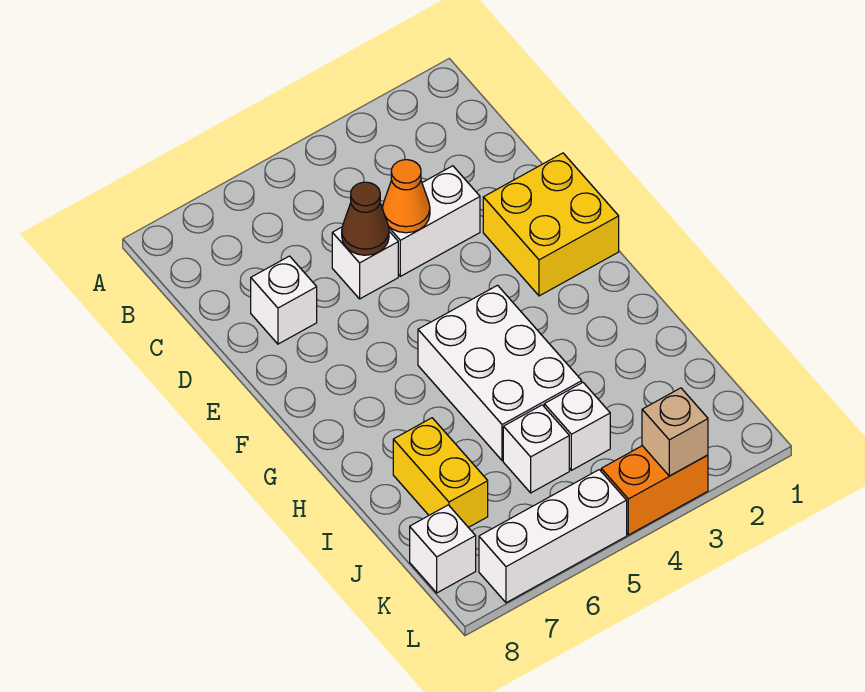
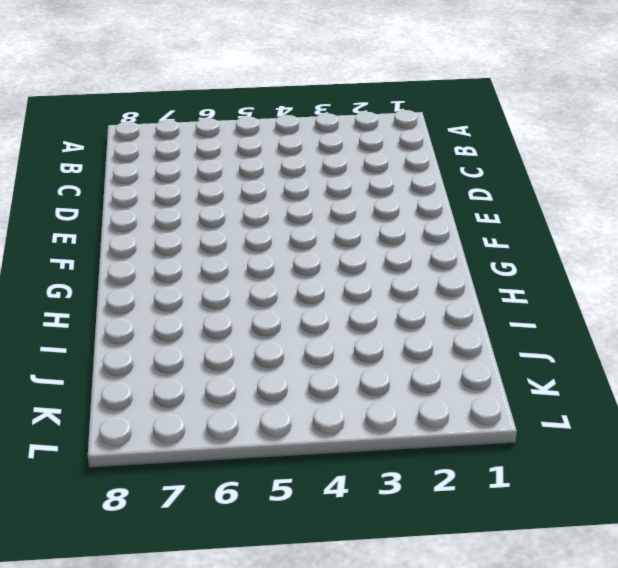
none -> white 1x2 brick [381,166,480,276]
none -> white 1x1 brick [332,227,398,299]
none -> white 1x1 brick [251,256,317,344]

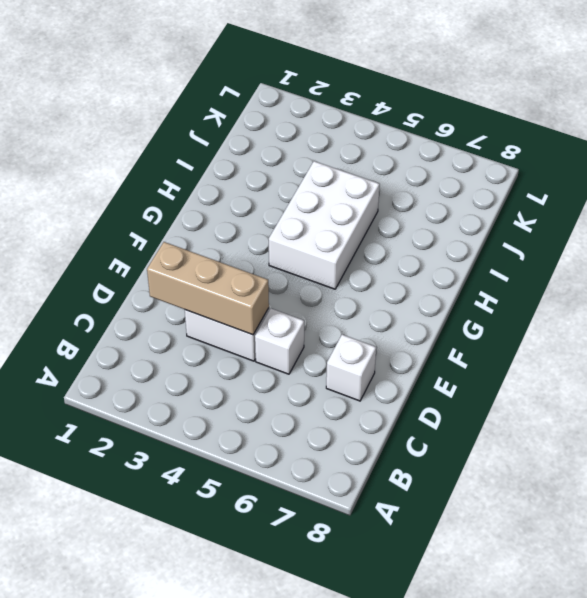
tan 1x3 brick [147,242,269,335] -> orange 1x1 cone [383,160,430,233]
none -> yellow 2x2 brick [483,153,619,296]
none -> yellow 1x2 brick [393,418,488,528]
none -> white 1x1 brick [544,383,610,470]

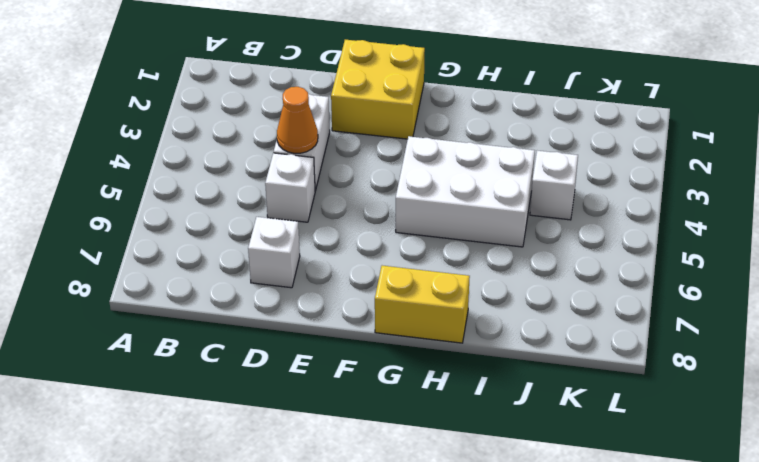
yellow 1x2 brick [375,266,470,343] -> yellow 1x2 brick moved to [393,418,488,528]
none -> white 1x1 brick [503,405,569,493]
none -> white 1x1 brick [410,505,476,593]
none -> orange 1x2 brick [601,446,708,535]

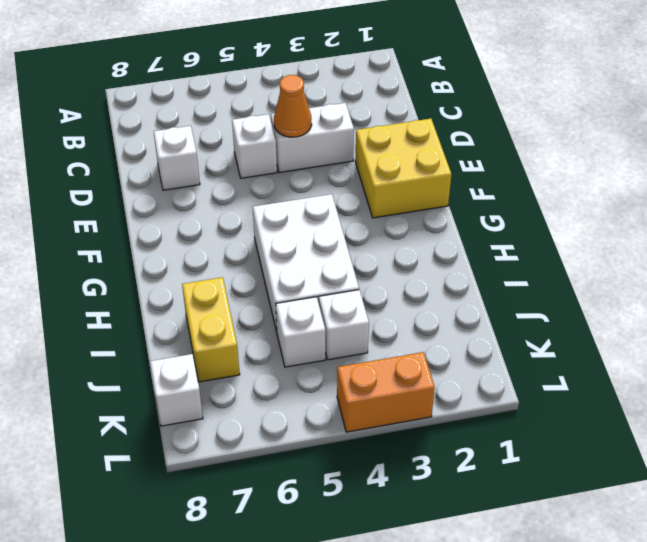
none -> white 1x3 brick [479,470,627,603]
none -> brown 1x1 cone [342,182,389,255]
none -> tan 1x1 brick [642,388,708,476]

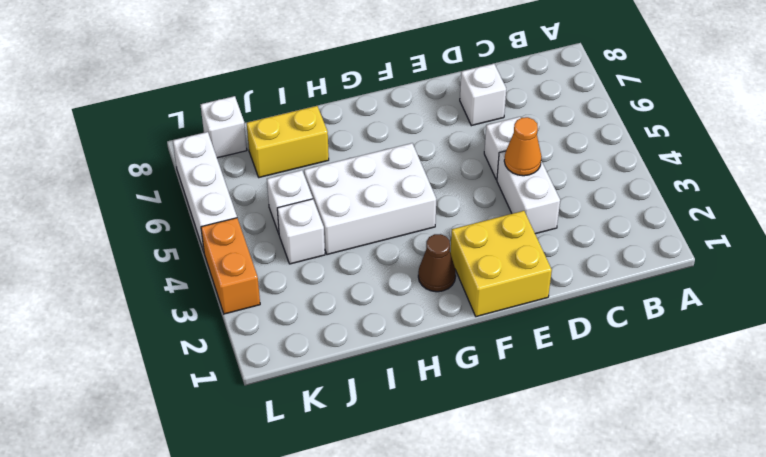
brown 1x1 cone [418,234,456,292] -> brown 1x1 cone moved to [342,182,389,255]
none -> tan 1x1 brick [642,388,708,476]

